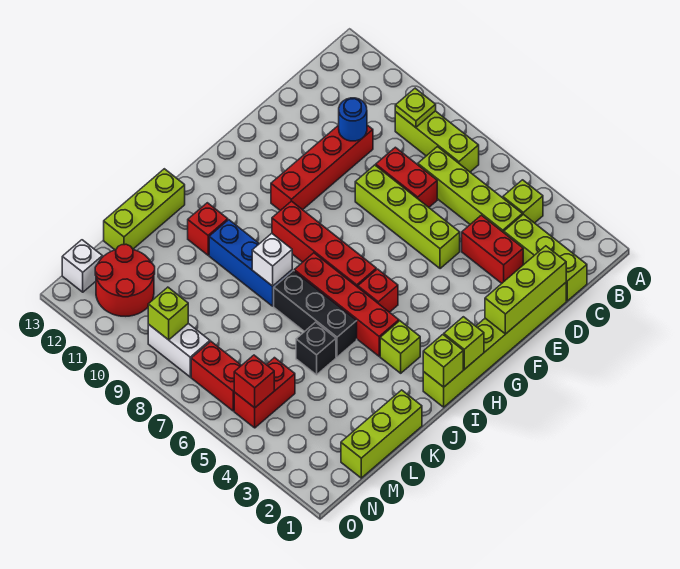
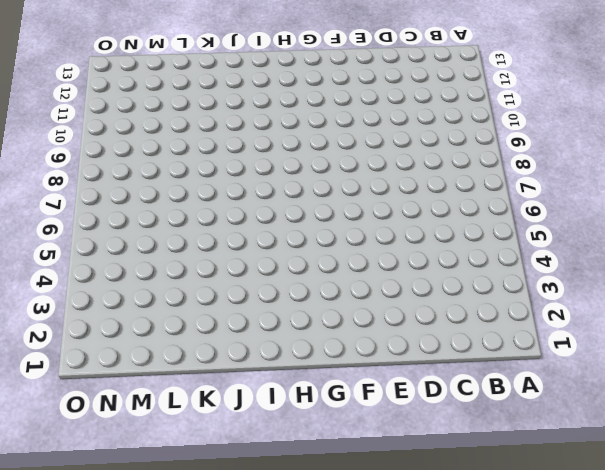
none -> lime 1x1 brick [503,180,543,223]
none -> lime 1x3 brick [395,111,479,172]
none -> lime 1x3 brick [504,214,587,301]
none -> lime 1x4 brick [418,147,522,232]

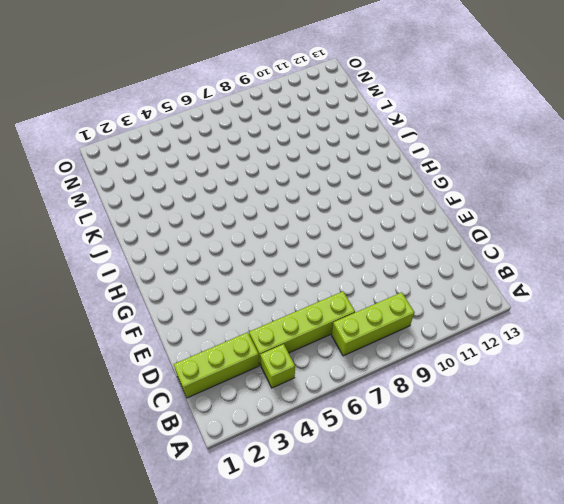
none -> lime 1x6 brick [423,283,566,407]
none -> red 1x2 brick [462,215,523,283]
none -> red 1x2 brick [376,147,437,207]
none -> red 1x4 brick [271,125,373,211]

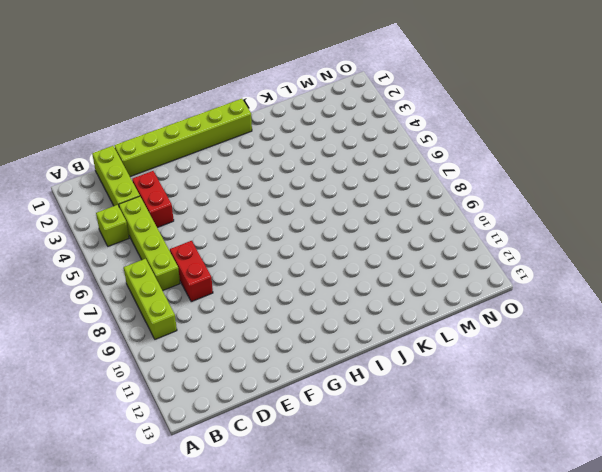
none -> red 1x4 brick [271,125,373,211]
none -> lime 1x4 brick [355,165,460,269]
none -> red 1x1 brick [358,269,398,312]
none -> red 1x4 brick [272,201,376,287]

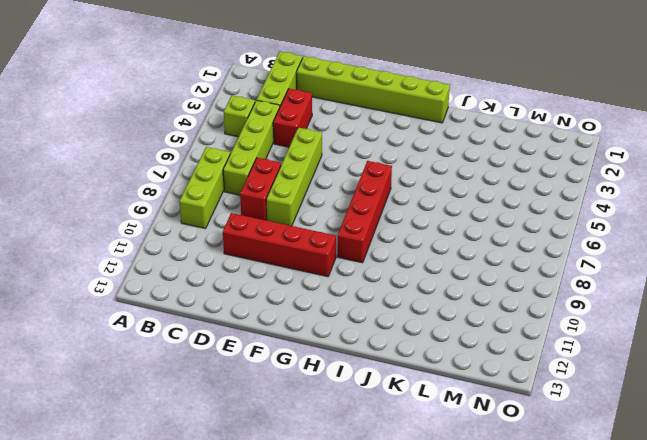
none -> red 1x1 brick [358,269,398,312]
none -> lime 1x1 brick [380,321,420,373]
none -> red 1x4 brick [294,253,399,356]
none -> black 1x3 brick [274,271,357,357]

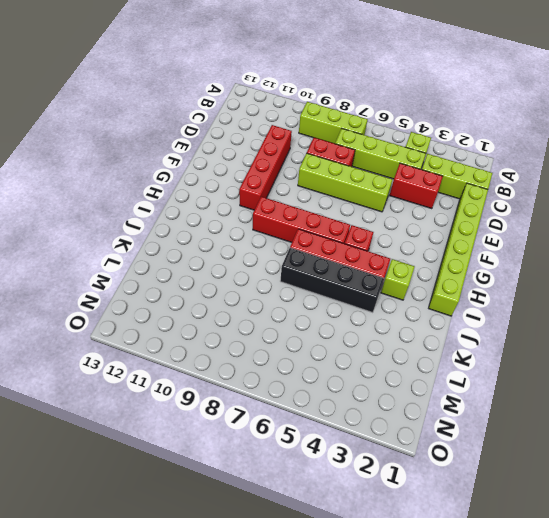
black 1x4 brick [280,248,384,313] -> black 1x3 brick [274,271,357,357]
none -> blue 1x3 brick [209,220,292,306]
none -> red 1x1 brick [188,203,228,255]
none -> lime 1x3 brick [104,169,185,250]
none -> lime 1x3 brick [341,390,422,478]

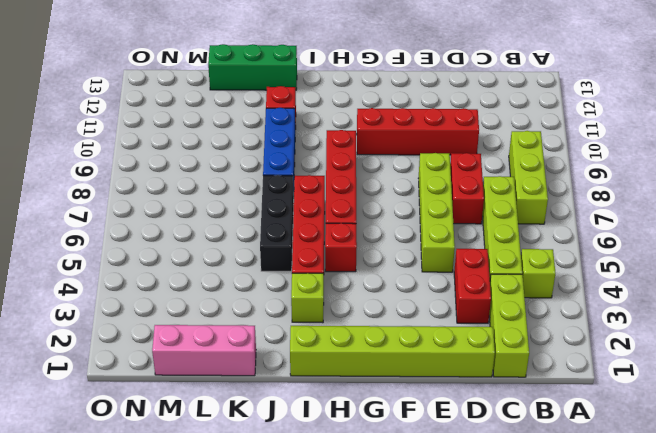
green 1x3 brick [208,44,297,90] -> lime 1x3 brick [104,169,185,250]
pink 1x3 brick [152,325,256,376] -> lime 1x3 brick [341,390,422,478]
none -> black 1x1 brick [296,322,336,375]
none -> red 1x2 brick [234,358,295,428]
none -> red 2x2 round brick [95,244,155,316]
none -> red 1x2 brick [191,342,242,411]

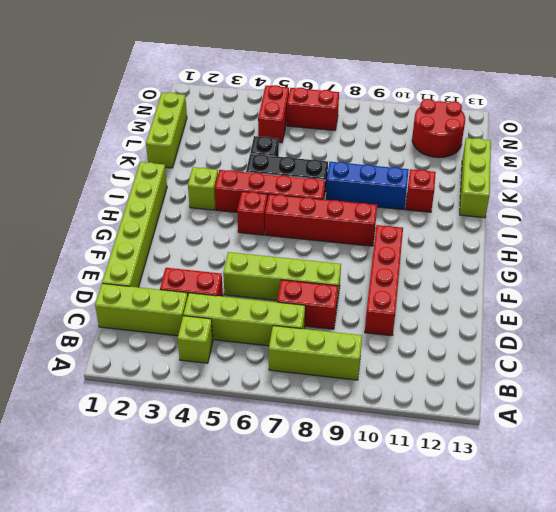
none -> white 1x2 brick [148,324,210,377]
none -> white 1x1 brick [62,240,102,292]
none -> lime 1x1 plate [395,88,436,127]
none -> lime 1x3 brick [485,246,566,334]

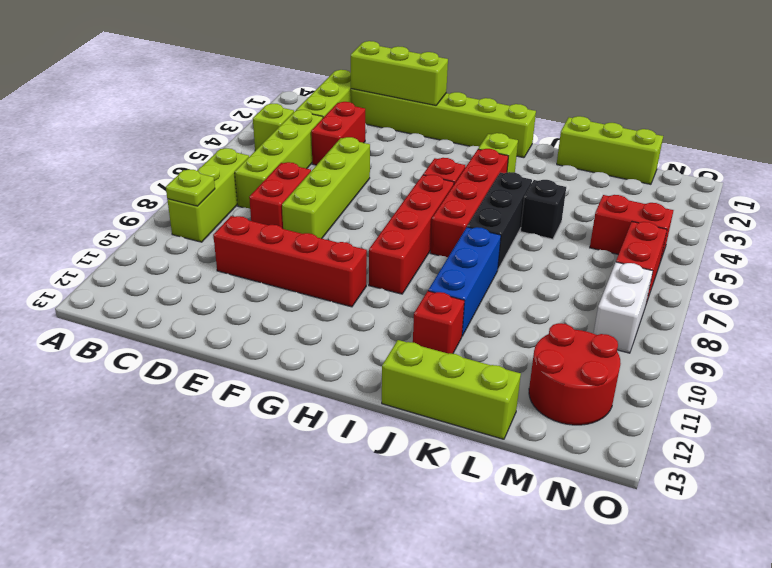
none -> white 1x1 brick [62,240,102,292]
none -> blue 1x1 round brick [339,98,367,141]
none -> lime 1x1 brick [444,317,484,369]
none -> lime 1x1 brick [423,335,463,387]

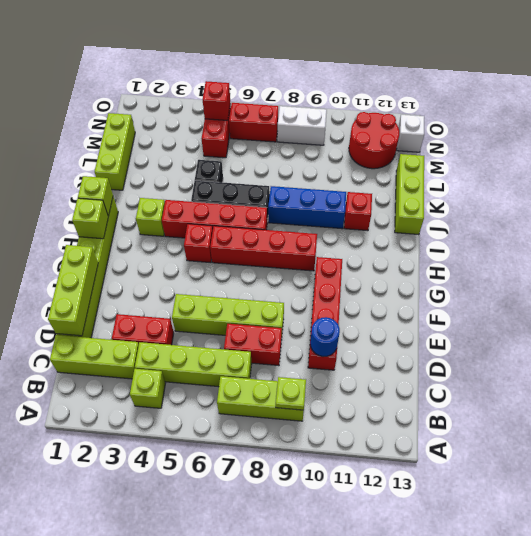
none -> white 1x1 brick [252,233,292,286]
none -> lime 1x1 brick [148,287,188,340]

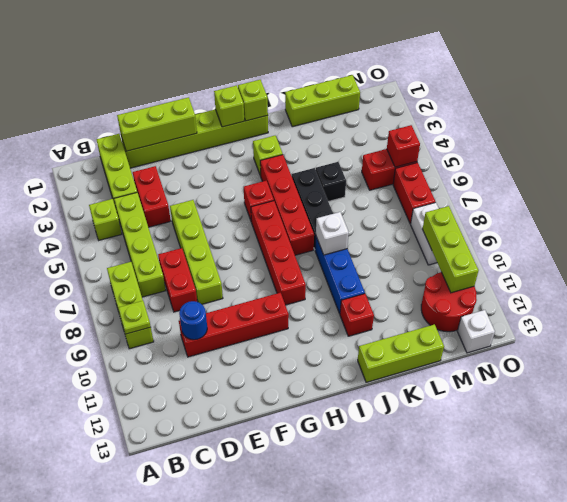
lime 1x3 brick [422,206,479,293] -> lime 1x1 brick [148,287,188,340]

